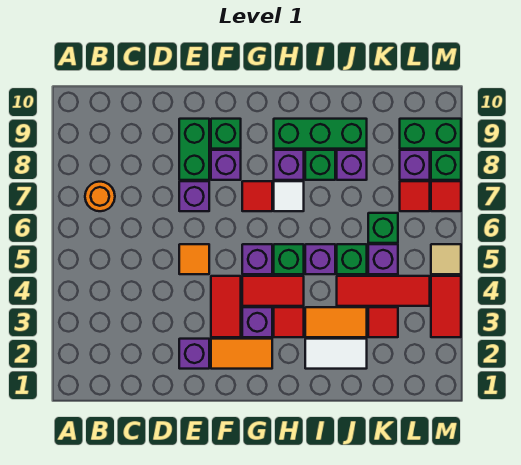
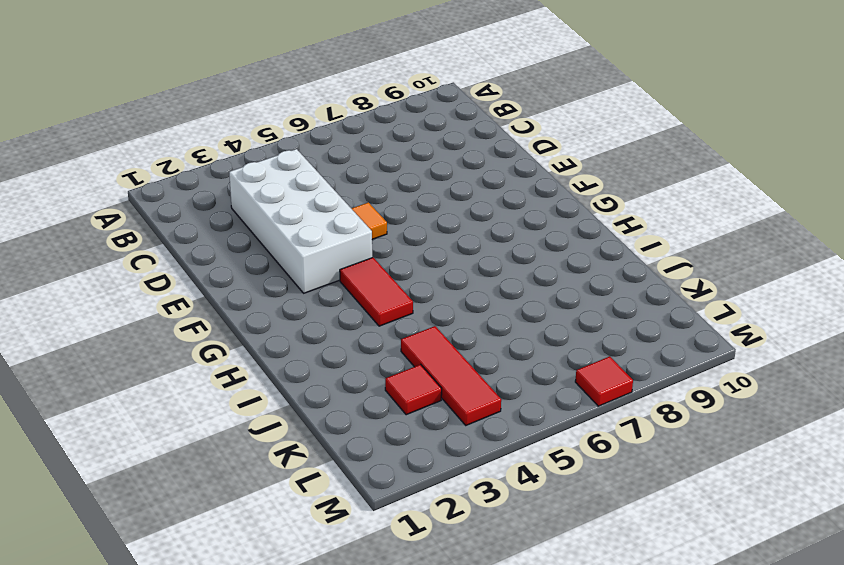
white 2x4 brick [229,149,372,293] -> red 1x2 tile [211,276,241,337]
none -> orange 1x1 round brick [85,182,115,211]
none -> purple 1x1 brick [179,339,209,369]
none -> purple 1x1 brick [179,181,209,211]
none -> green 1x2 brick [179,119,209,180]

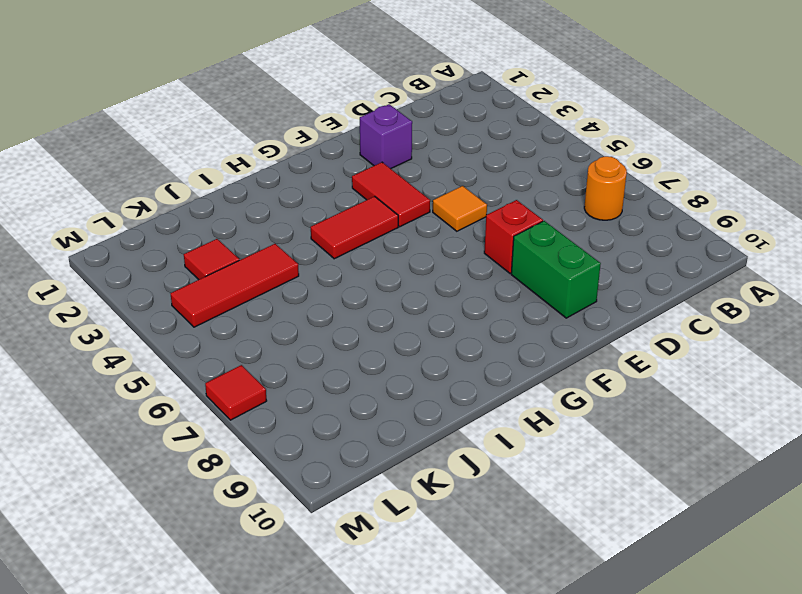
red 1x1 brick [484,200,543,274] -> purple 1x1 brick [179,181,209,211]
none -> orange 1x2 tile [211,339,272,369]
none -> purple 1x1 brick [211,150,241,180]
none -> green 1x1 brick [211,119,241,149]
none -> purple 1x1 brick [242,307,272,337]

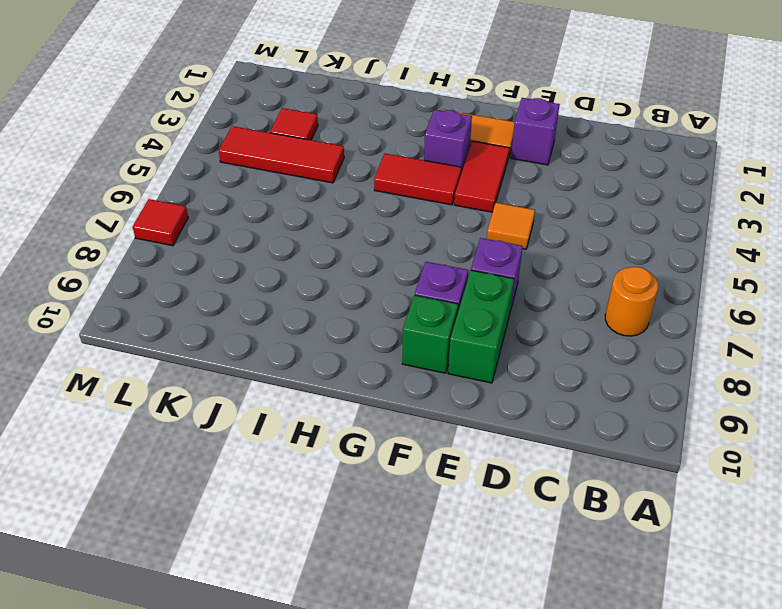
none -> purple 1x1 brick [242,244,272,274]
none -> red 1x1 tile [242,181,272,211]
none -> red 1x1 tile [274,307,304,337]
none -> green 1x1 brick [274,244,304,274]

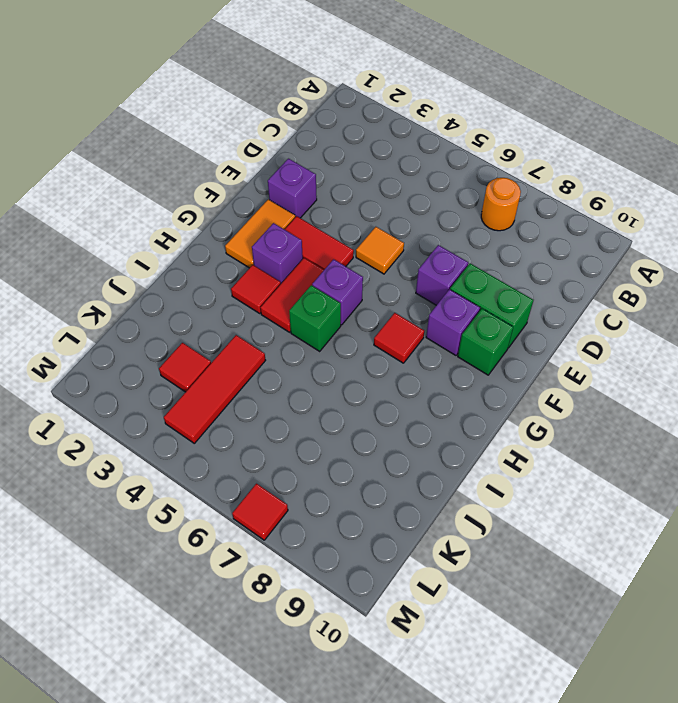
none -> white 1x1 tile [274,181,304,211]
none -> purple 1x1 brick [274,150,304,180]
none -> green 1x3 brick [274,119,367,149]
none -> white 1x2 tile [305,339,367,369]

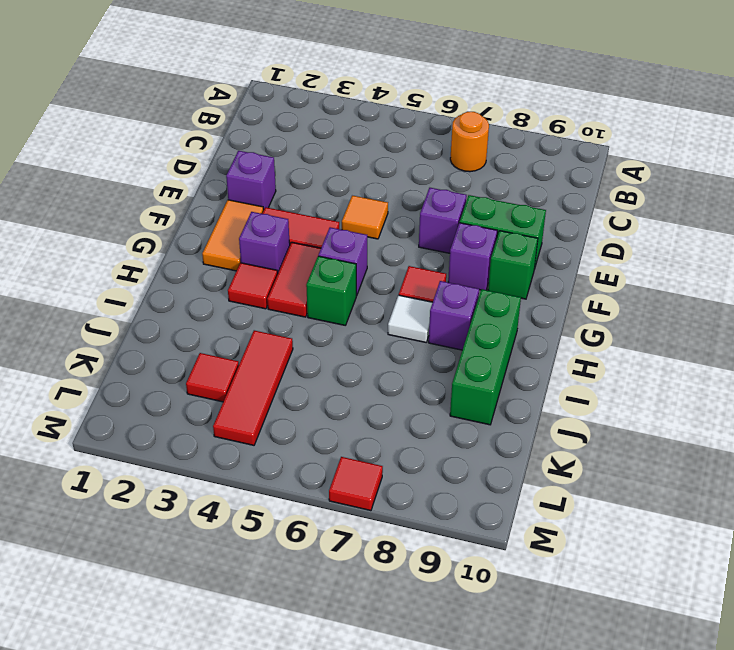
none -> white 1x2 tile [305,339,367,369]
none -> orange 1x2 tile [305,307,367,337]
none -> purple 1x1 brick [305,244,335,274]
none -> green 1x1 brick [305,150,335,180]

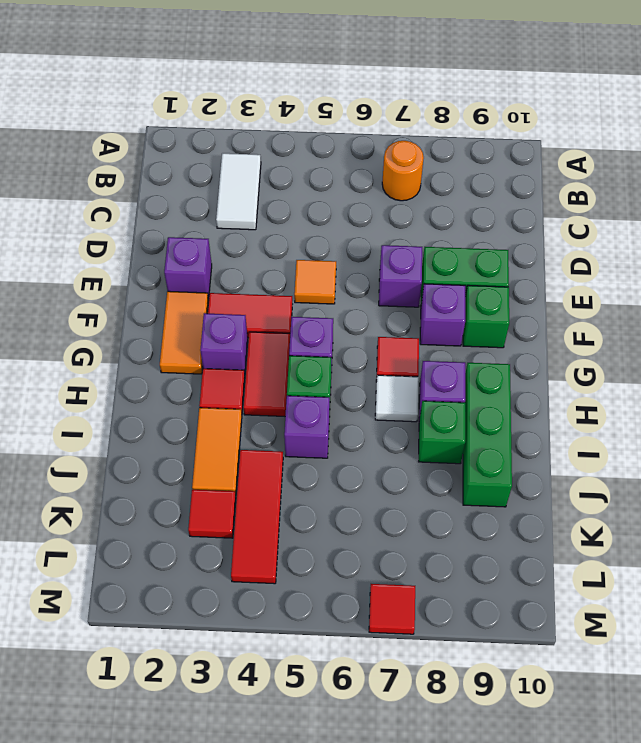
white 1x2 tile [216,153,261,230] -> white 1x2 tile moved to [305,339,367,369]
none -> green 1x1 brick [337,244,367,274]
none -> purple 1x1 brick [337,150,367,180]
none -> purple 1x1 brick [368,244,398,274]
none -> green 1x1 brick [368,213,398,243]

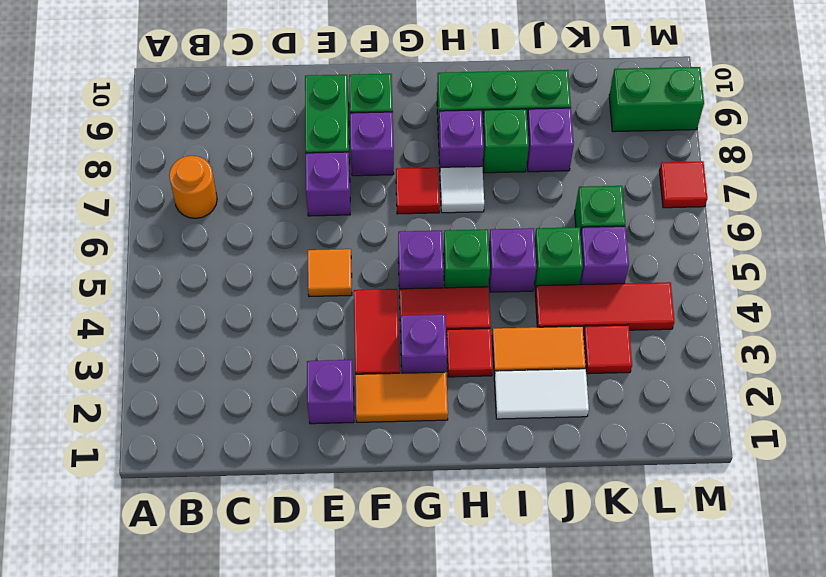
none -> red 1x1 tile [400,181,430,211]
none -> purple 1x1 brick [400,150,430,180]
none -> red 1x2 tile [431,276,461,337]
none -> tan 1x1 tile [431,244,461,274]

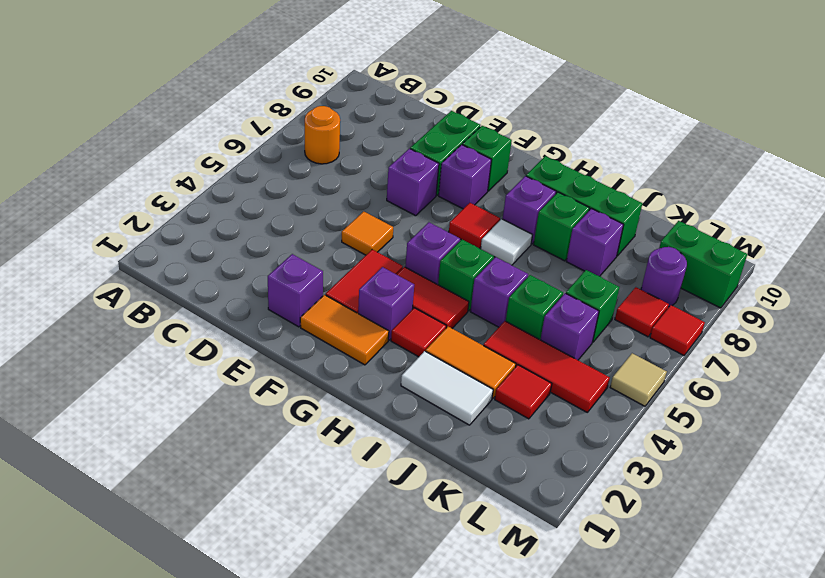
purple 1x1 round brick [641,247,687,307] -> purple 1x1 brick [400,150,430,180]
none -> red 1x2 tile [431,276,461,337]
none -> green 1x1 brick [431,150,461,180]

